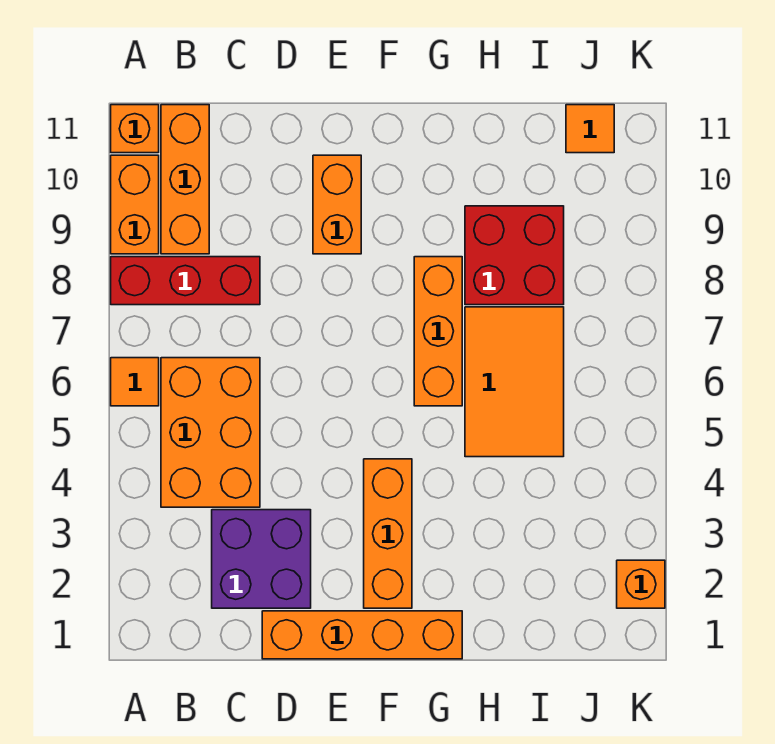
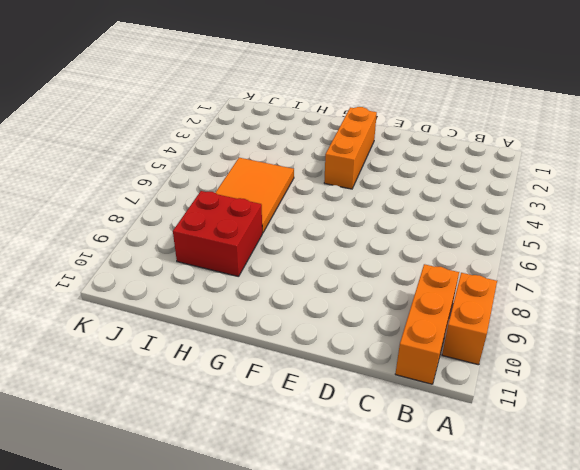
none -> orange 1x1 tile [111,358,159,406]
none -> red 1x3 brick [111,257,260,305]
none -> orange 1x1 brick [111,105,159,153]

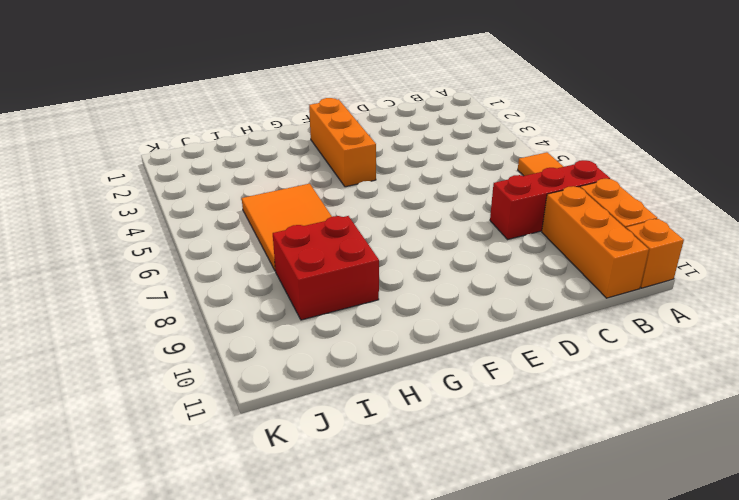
none -> orange 2x3 brick [161,358,260,507]
none -> purple 2x2 brick [212,510,311,608]
none -> orange 1x4 brick [262,611,462,659]

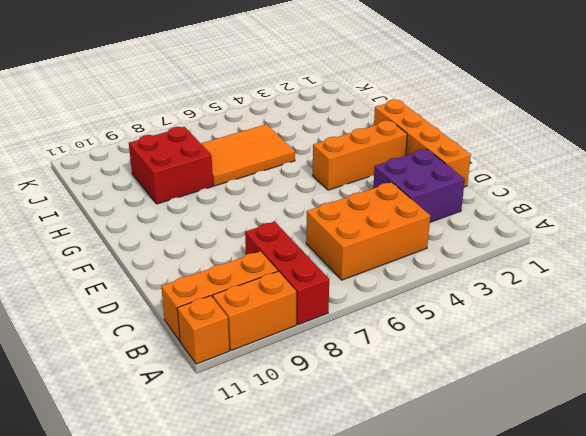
none -> orange 1x1 tile [111,358,159,406]
none -> orange 1x2 brick [313,155,361,254]
none -> orange 1x3 brick [414,257,462,406]

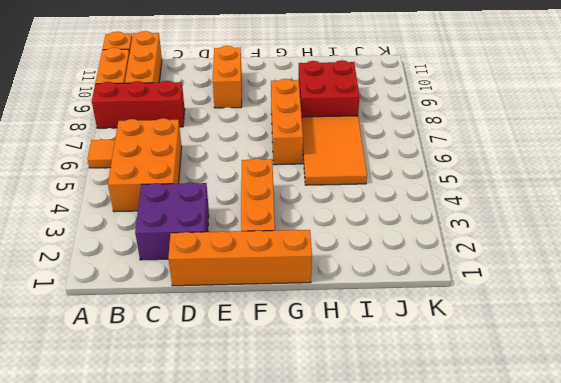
none -> orange 1x1 tile [566,105,614,153]
none -> orange 1x1 brick [617,560,665,608]

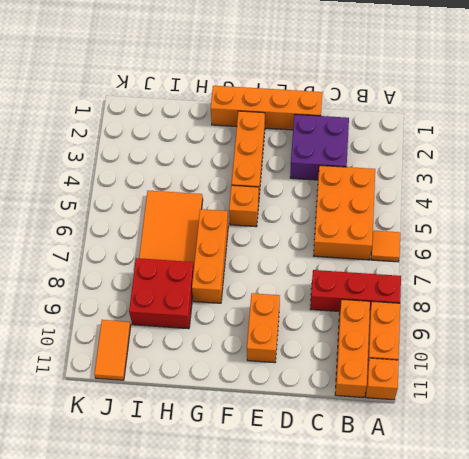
orange 1x1 brick [229,185,259,227] -> orange 1x1 brick moved to [617,560,665,608]
orange 1x2 tile [94,320,131,380] -> orange 1x1 tile [566,105,614,153]

